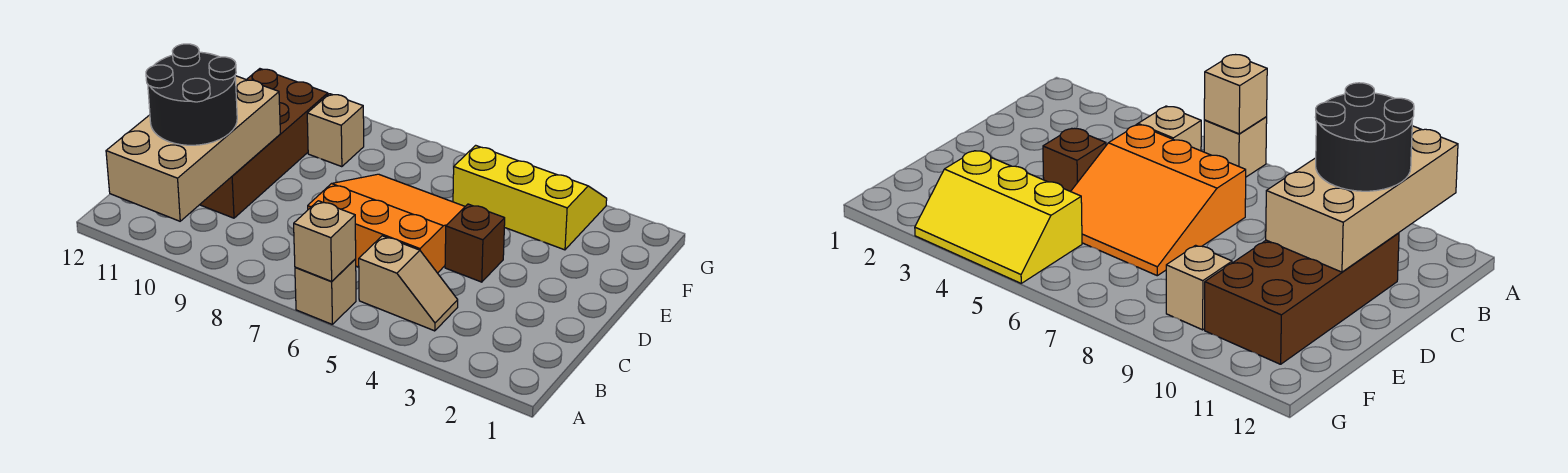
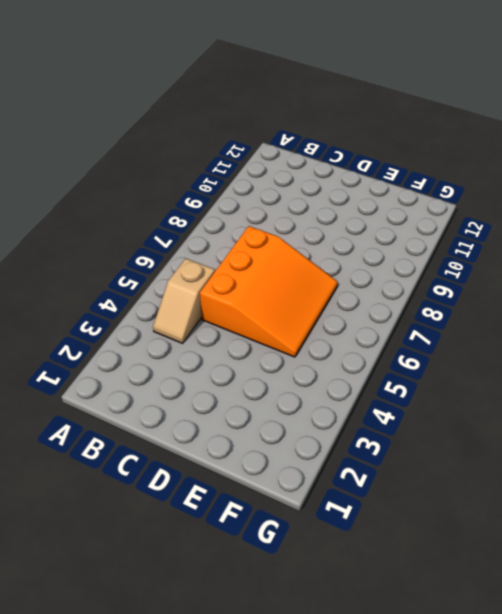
none -> tan 1x1 brick [295,259,356,324]
none -> brown 2x4 brick [200,69,328,218]

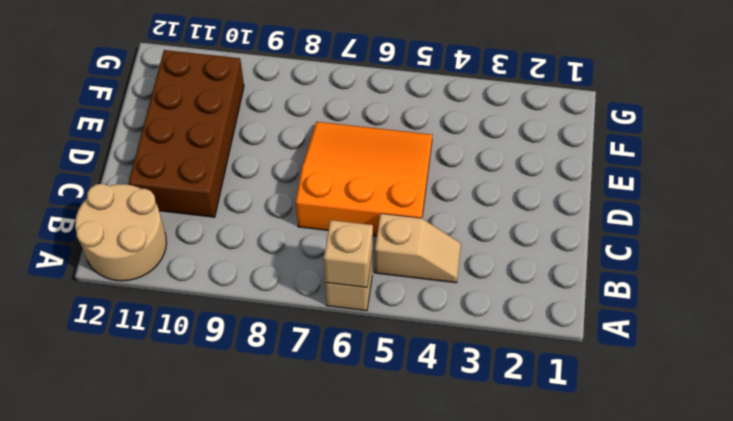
tan 2x2 round brick [75,184,167,281] -> none
none -> brown 1x1 brick [445,204,505,282]
none -> yellow 2x3 slope [453,145,607,250]

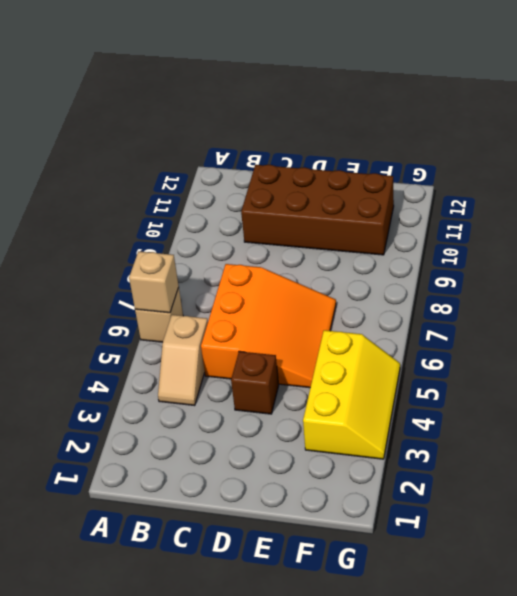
none -> tan 1x1 brick [307,94,364,167]
none -> tan 2x4 brick [106,76,280,221]

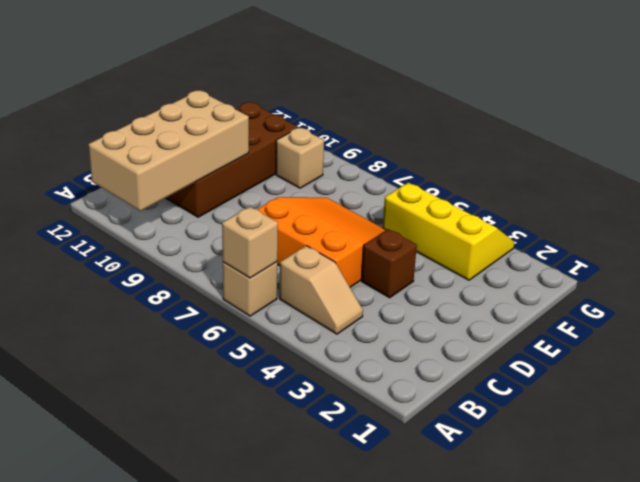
none -> black 2x2 round brick [146,44,237,145]

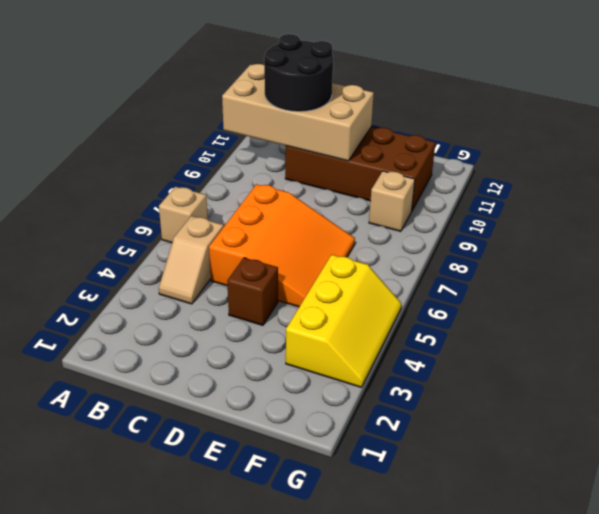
none -> tan 1x1 brick [294,201,356,281]

